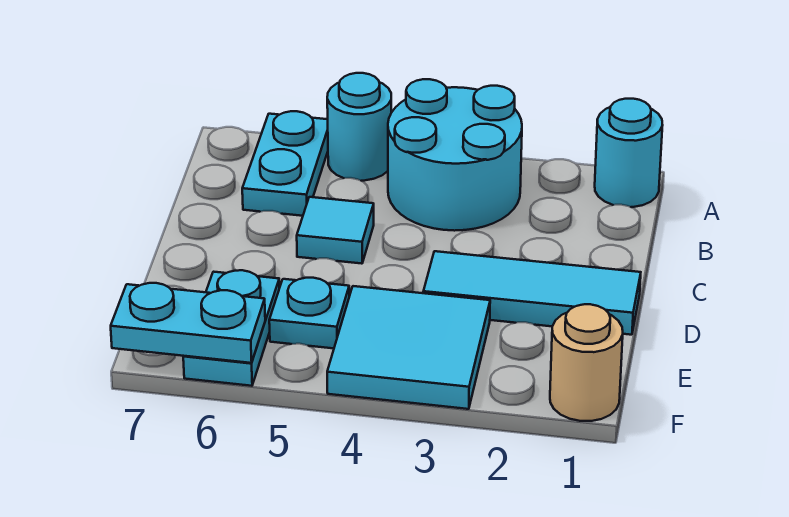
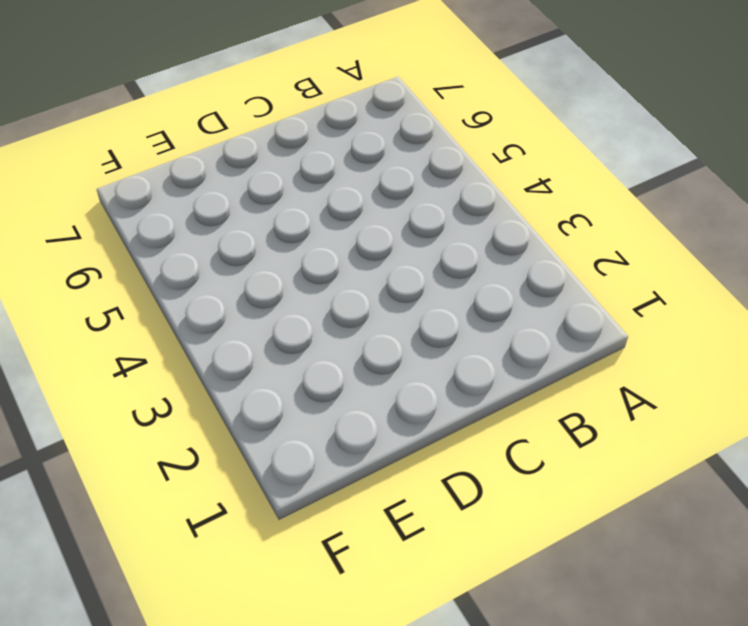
none -> cyan 1x1 round brick [595,99,663,207]
none -> cyan 2x2 round brick [388,79,522,231]

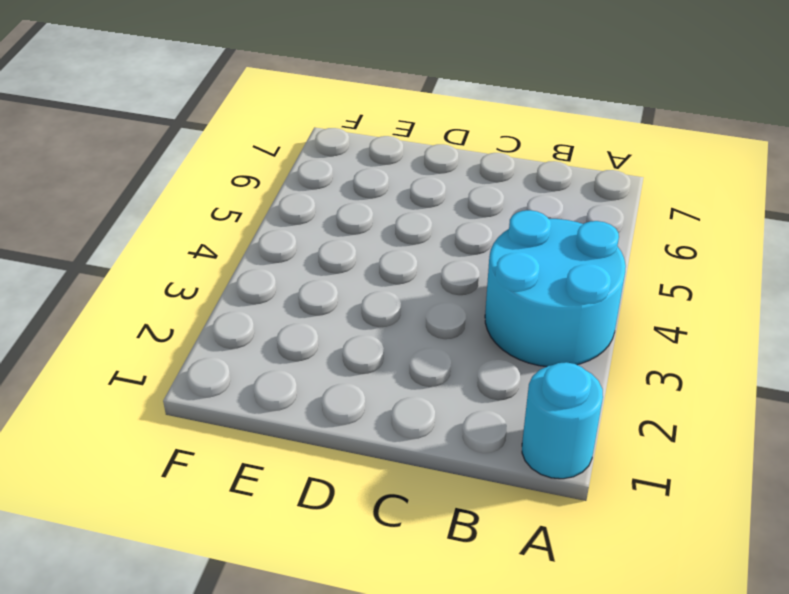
none -> cyan 1x1 round brick [327,73,391,181]
none -> cyan 1x2 plate [242,111,328,216]

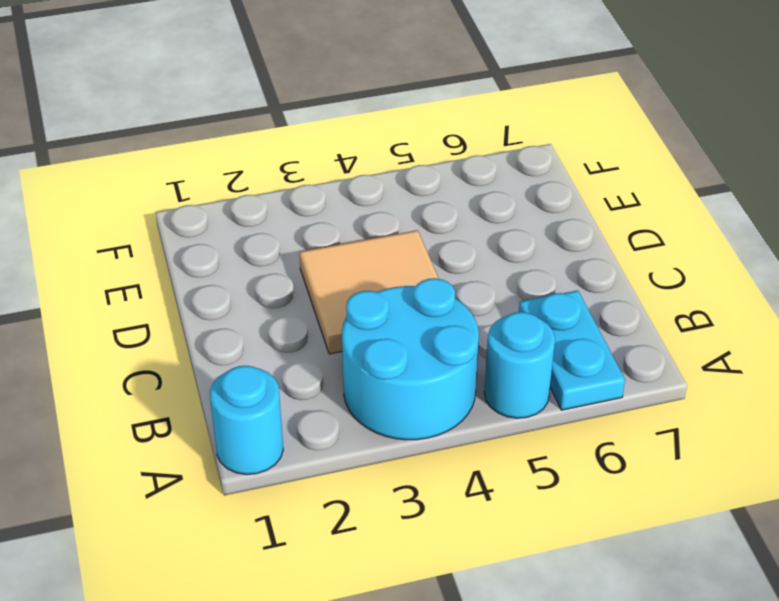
tan 2x2 tile [299,230,439,354] -> cyan 1x3 tile [423,251,641,335]
none -> cyan 1x1 tile [297,197,374,264]
none -> cyan 2x2 tile [327,286,490,409]

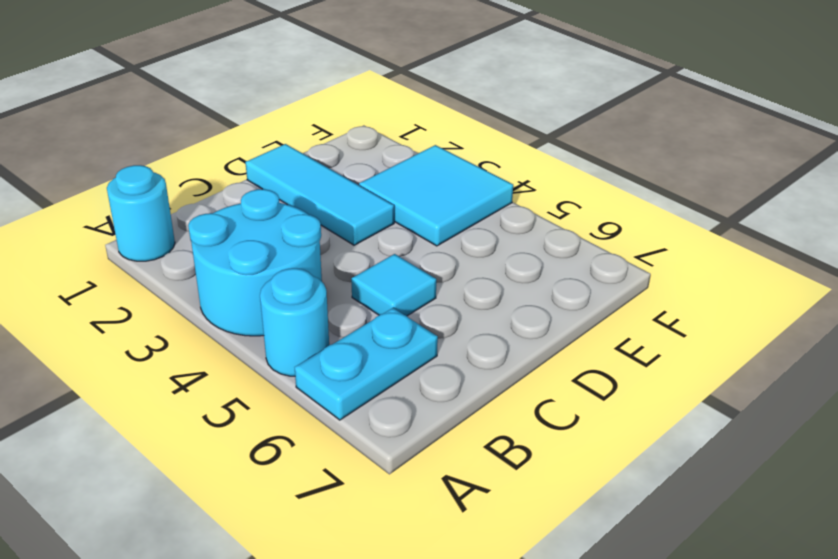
none -> cyan 1x1 plate [269,278,349,348]
none -> cyan 1x2 plate [183,270,279,386]

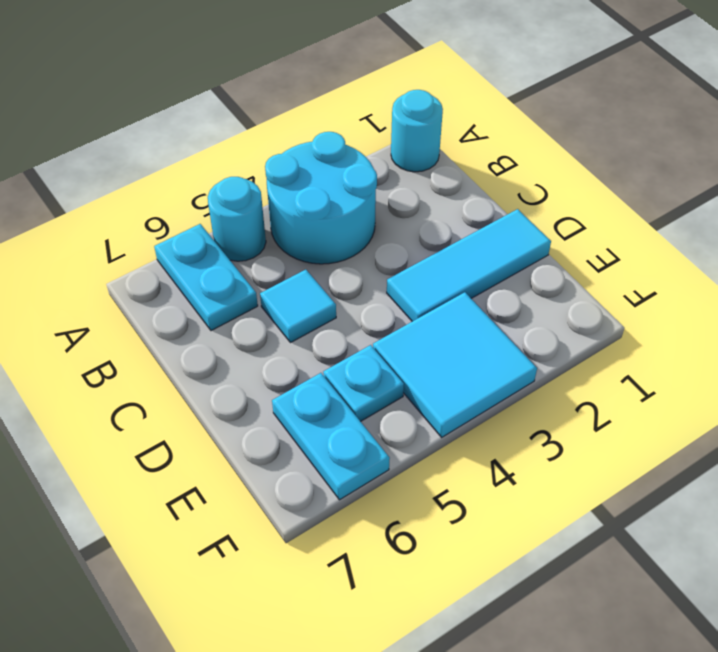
none -> tan 1x1 round brick [550,304,623,421]
none -> cyan 1x2 plate [111,283,265,363]

